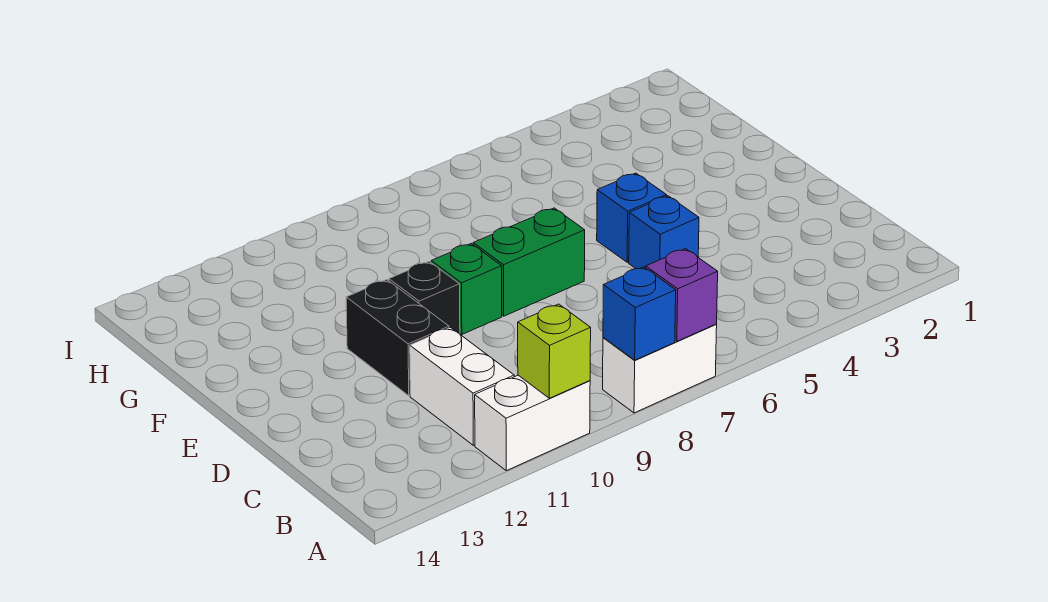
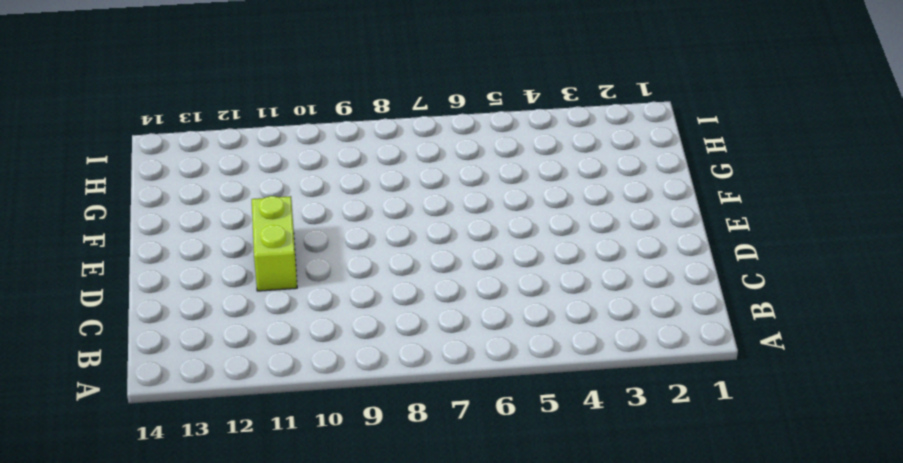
lime 1x2 brick [252,196,297,291] -> black 1x2 brick [346,280,449,396]
none -> white 1x2 brick [603,324,717,413]
none -> white 1x2 brick [475,375,590,471]
none -> white 1x2 brick [410,328,514,445]

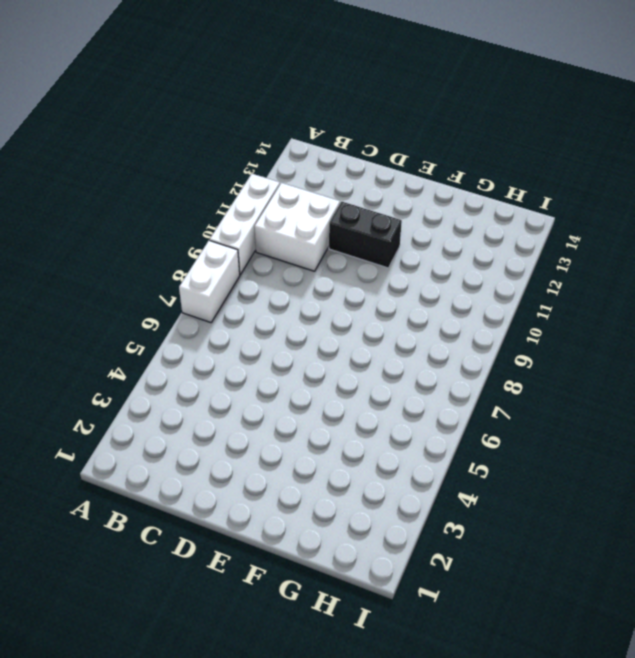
white 1x3 brick [210,174,280,275] -> white 1x2 brick [475,375,590,471]
white 2x2 brick [254,183,340,271] -> white 1x2 brick [410,328,514,445]
none -> blue 1x1 brick [629,196,699,269]
none -> blue 1x1 brick [597,173,667,262]
none -> green 1x2 brick [473,208,585,316]

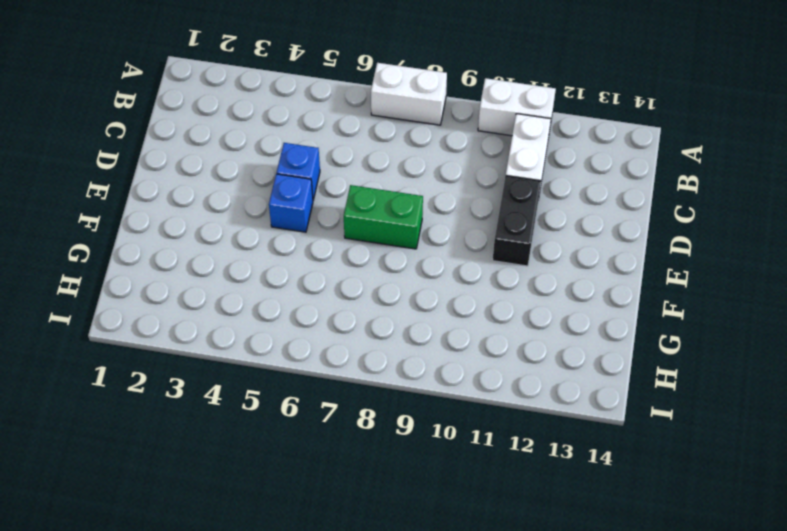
none -> green 1x1 brick [431,244,502,334]
none -> black 1x1 brick [389,262,460,334]
none -> purple 1x1 brick [646,249,718,341]

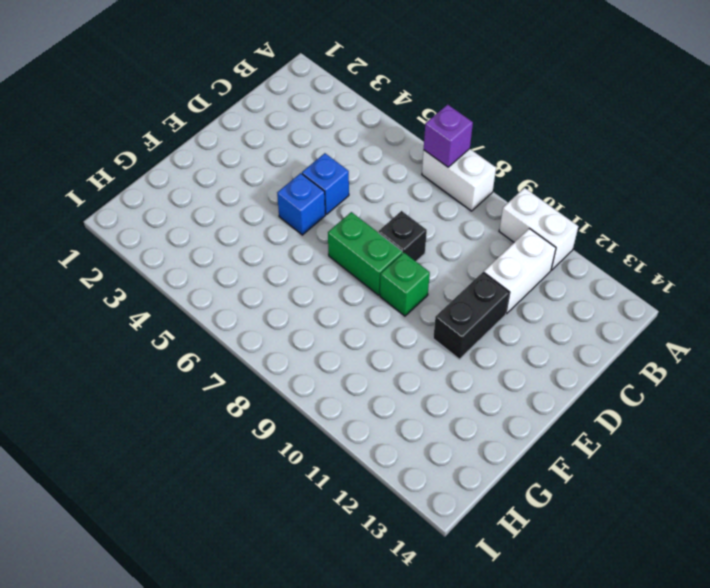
black 1x1 brick [379,211,427,261] -> black 1x1 brick moved to [389,262,460,334]
none -> blue 1x1 brick [603,267,676,360]
none -> lime 1x1 brick [518,304,591,398]

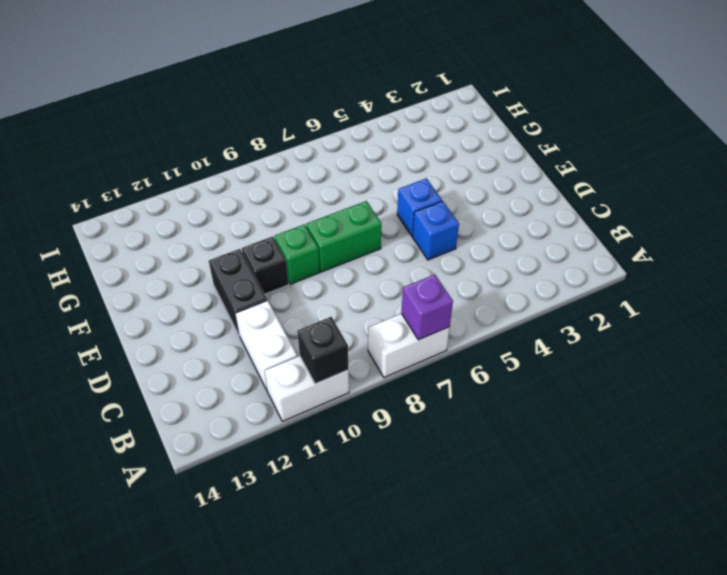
black 1x1 brick [297,317,348,384] -> lime 1x1 brick [518,304,591,398]
none -> blue 1x1 brick [603,267,676,360]

